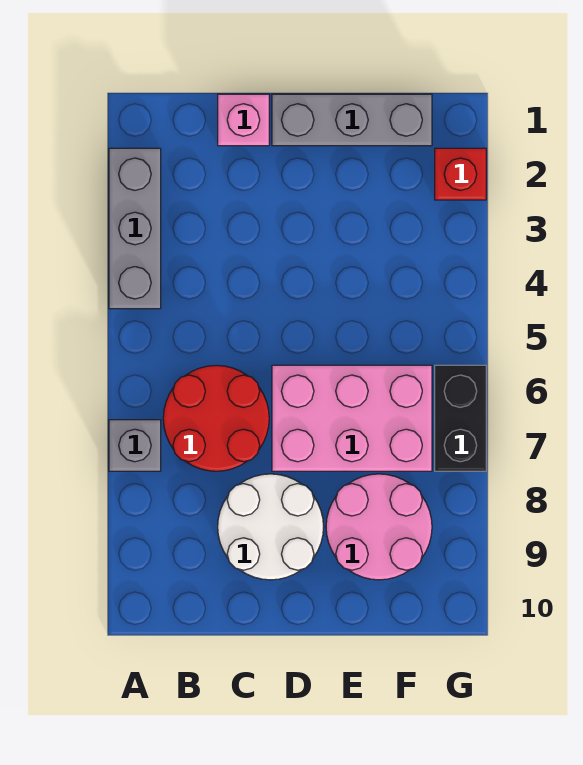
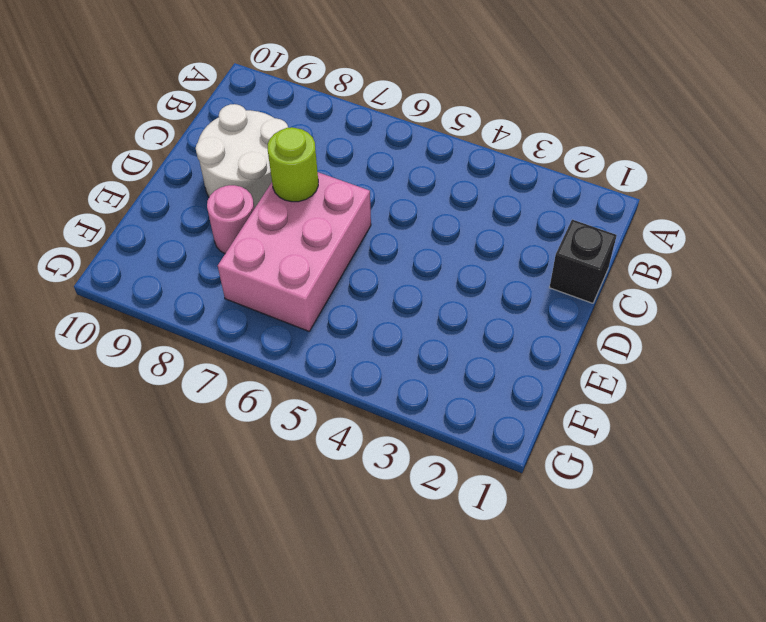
black 1x1 brick [550,220,617,303] -> pink 1x1 brick [218,94,269,146]
lime 1x1 round brick [268,127,318,202] -> none
pink 1x1 round brick [207,185,255,254] -> pink 2x2 round brick [326,474,432,580]
none -> grey 1x3 brick [109,148,161,309]
none -> grey 1x1 brick [109,420,161,471]

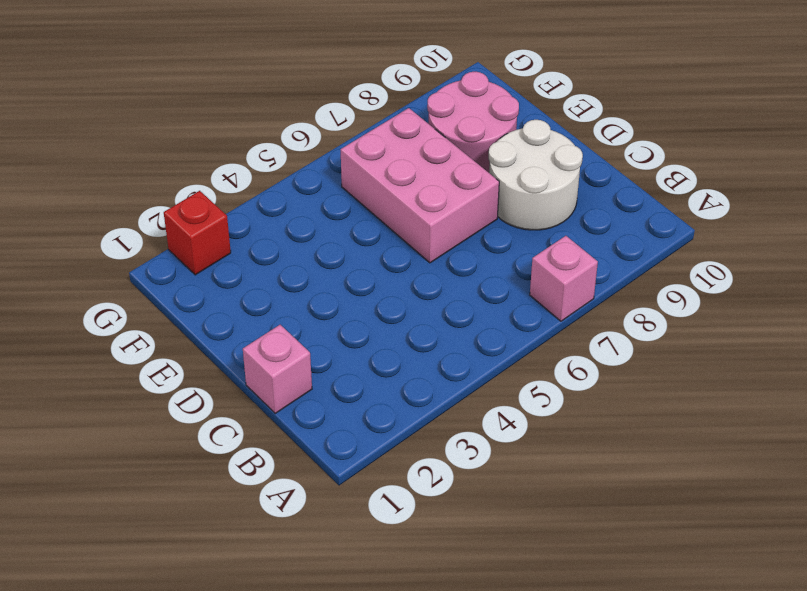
pink 1x1 brick [530,236,598,321] -> grey 1x1 brick [109,420,161,471]
none -> grey 1x3 brick [109,148,161,309]
none -> red 2x2 round brick [163,365,269,471]

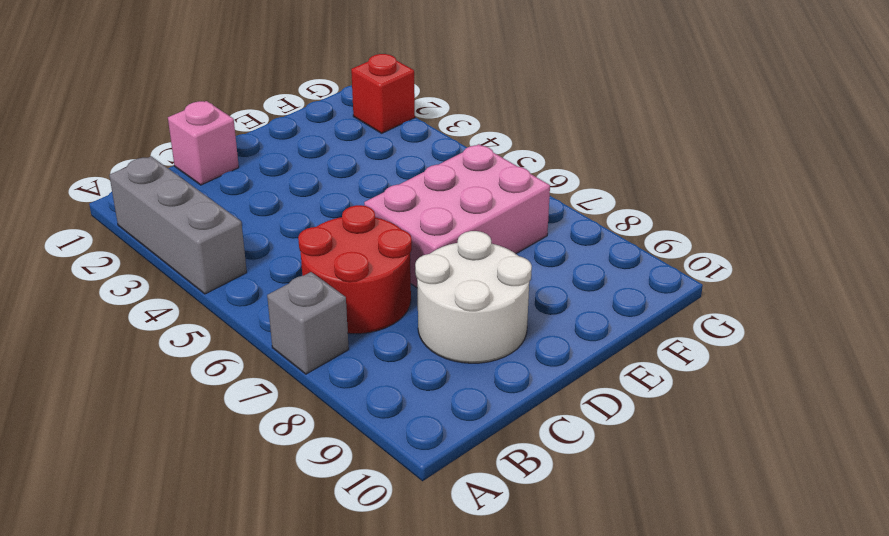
none -> grey 1x3 brick [272,94,432,146]
none -> pink 2x2 round brick [326,474,432,580]

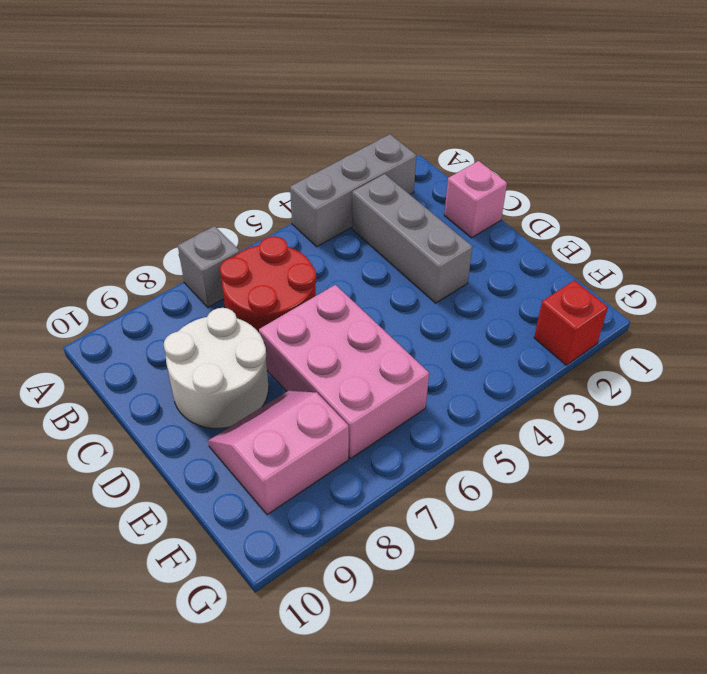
grey 1x3 brick [352,174,472,303] -> grey 1x3 brick moved to [272,94,432,146]
pink 2x2 slope [208,391,349,515] -> pink 2x2 round brick [326,474,432,580]
none -> black 1x2 brick [435,365,486,471]

